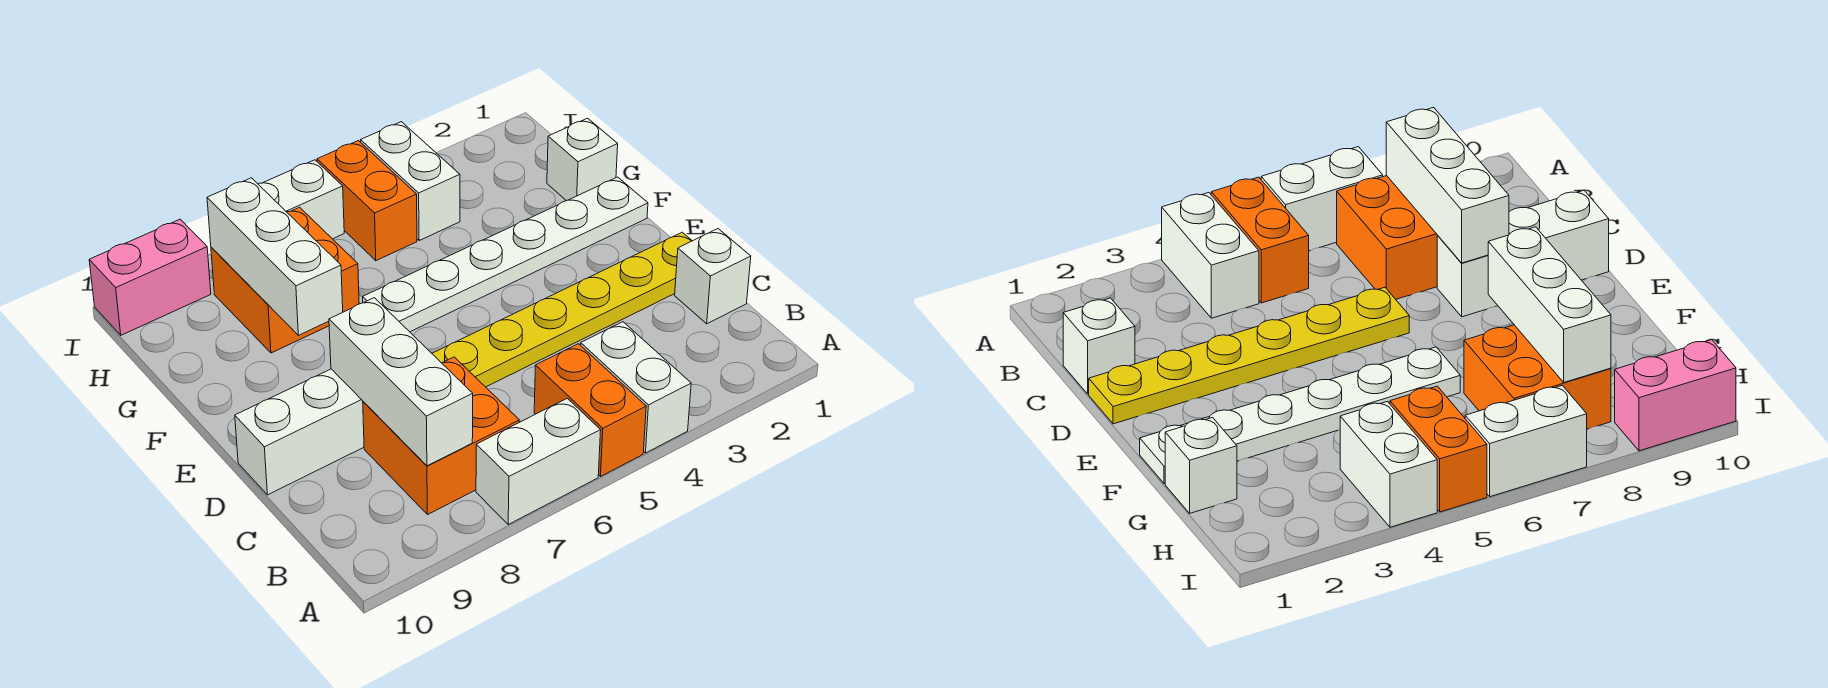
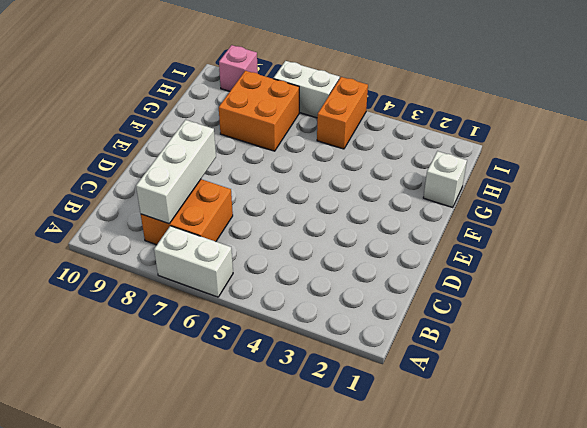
pink 1x1 brick [219,45,258,91] -> pink 1x2 brick [89,219,211,335]
none -> white 1x2 brick [581,322,691,453]
none -> orange 1x2 brick [534,344,646,476]
none -> white 1x1 brick [675,229,751,324]

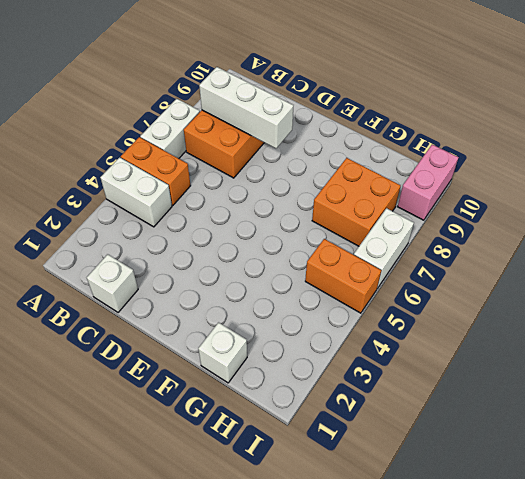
none -> yellow 1x6 plate [432,232,692,387]
none -> white 1x3 brick [235,369,364,495]
none -> white 1x6 plate [363,177,648,332]

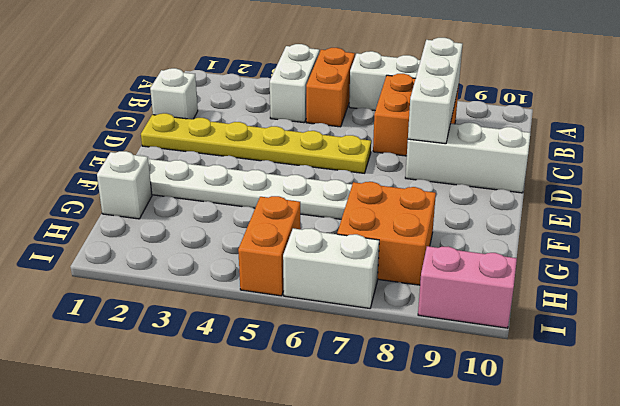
none -> white 1x2 brick [361,122,460,240]
none -> white 1x3 brick [207,178,343,335]

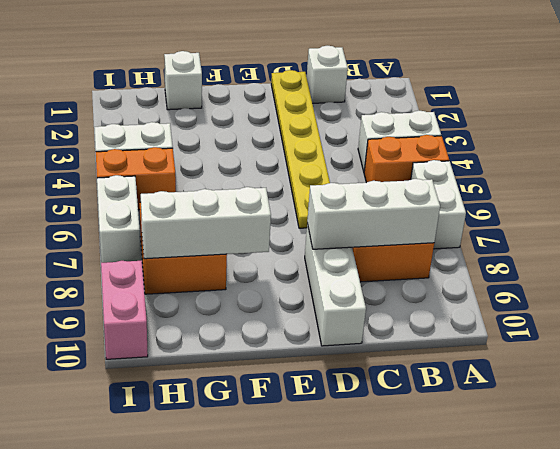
none -> white 1x6 plate [363,177,648,332]

